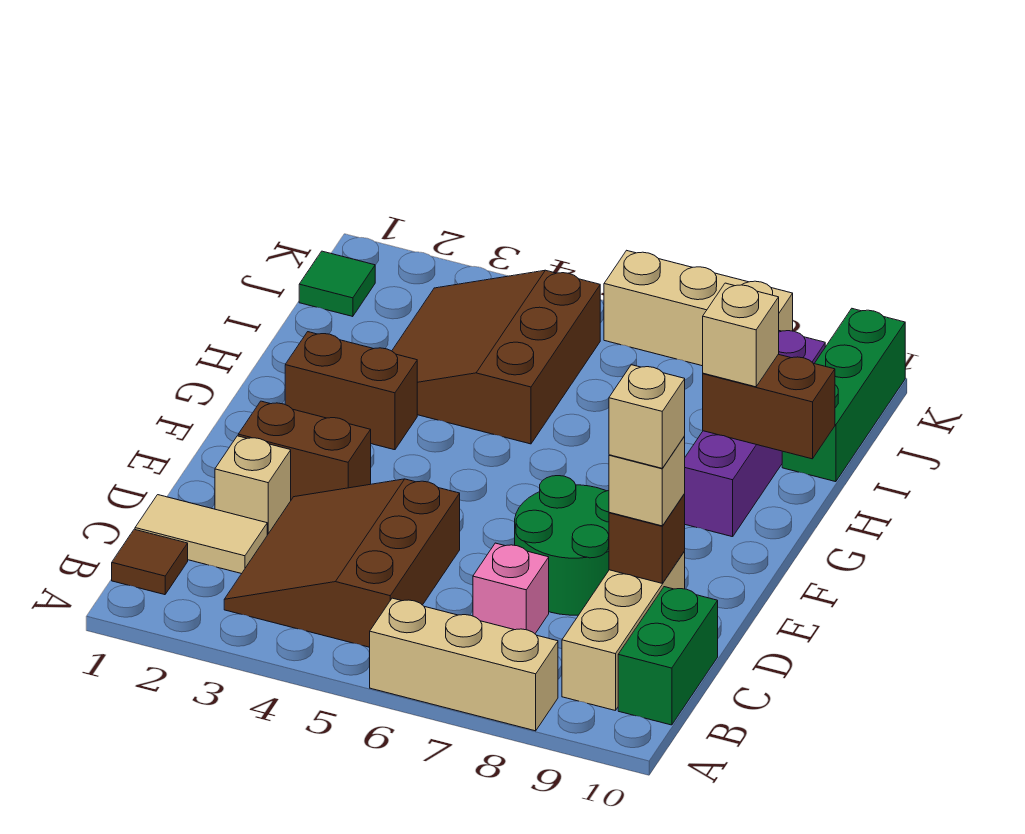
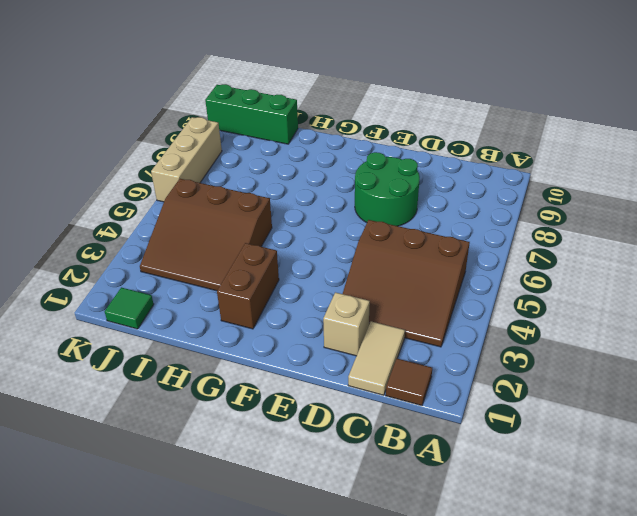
none -> tan 1x3 brick [370,598,558,731]
none -> tan 1x3 brick [562,552,685,711]
none -> green 1x2 brick [618,587,718,725]

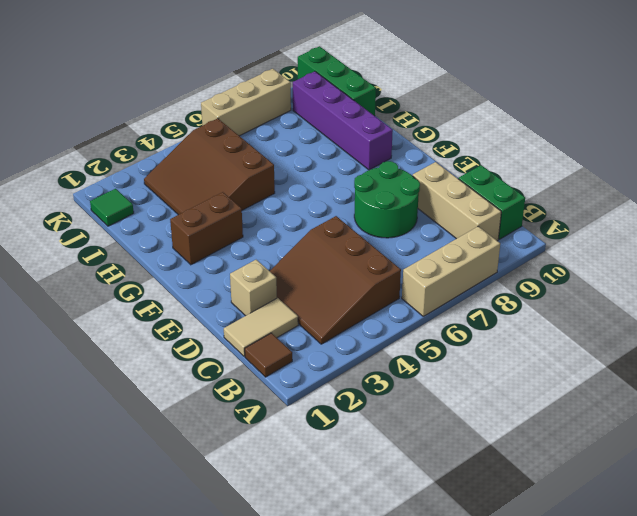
none -> pink 1x1 brick [473,543,549,634]
none -> brown 1x2 brick [238,401,371,500]
none -> brown 1x1 brick [609,494,685,583]

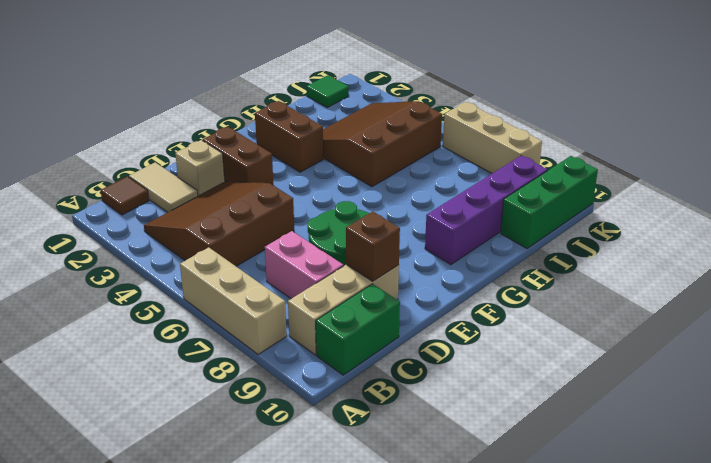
pink 1x2 brick [265,231,343,299] -> pink 1x1 brick [473,543,549,634]
none -> brown 1x2 brick [703,354,835,459]
none -> tan 1x1 brick [609,437,685,526]
none -> tan 1x1 brick [703,283,779,387]

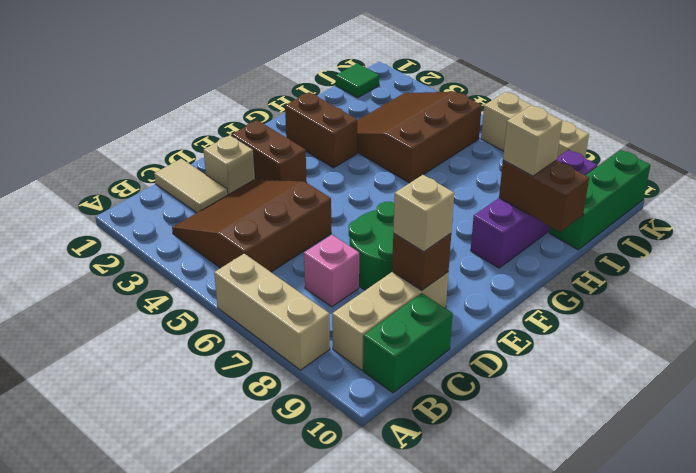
none -> brown 1x1 tile [112,529,188,595]
none -> tan 1x1 brick [609,365,685,468]

